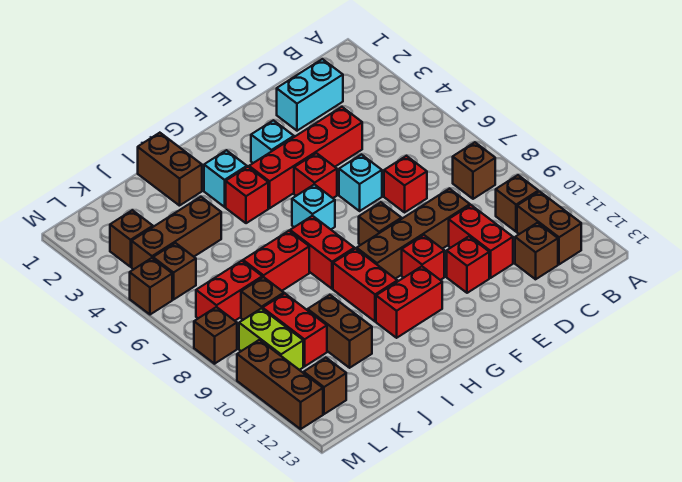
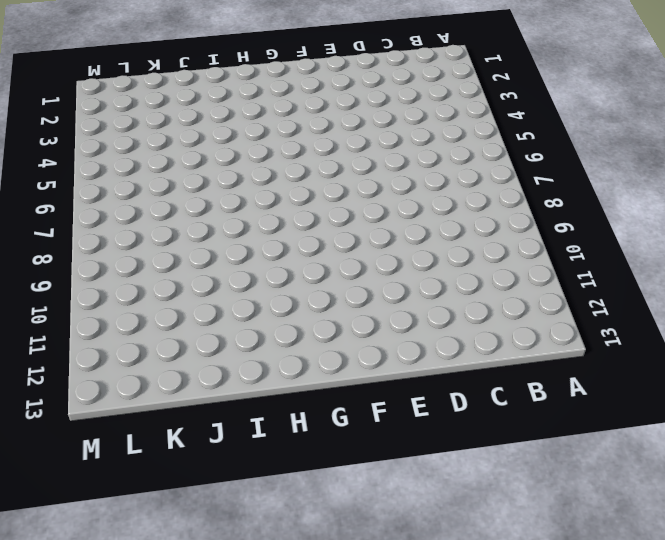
none -> brown 1x1 brick [453,142,495,199]
none -> brown 1x1 brick [496,175,538,232]
none -> brown 1x2 brick [517,191,581,264]
none -> cyan 1x2 brick [277,59,343,131]

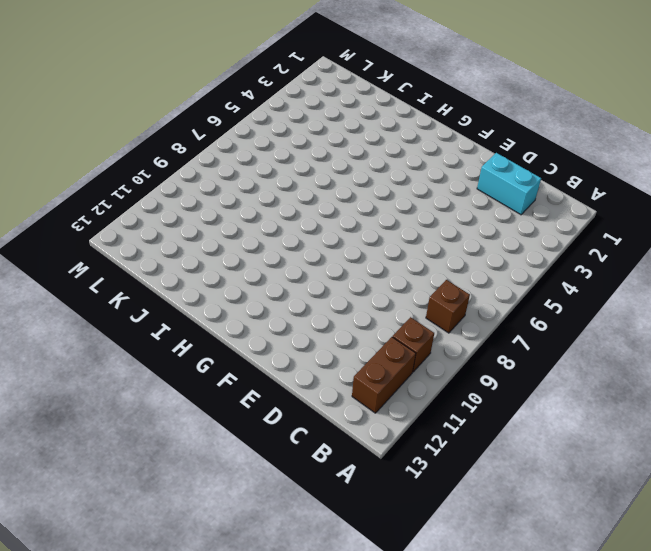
none -> brown 1x1 brick [515,223,558,279]
none -> red 1x4 brick [249,107,362,208]
none -> red 1x1 brick [384,156,427,212]
none -> brown 1x4 brick [357,188,470,279]

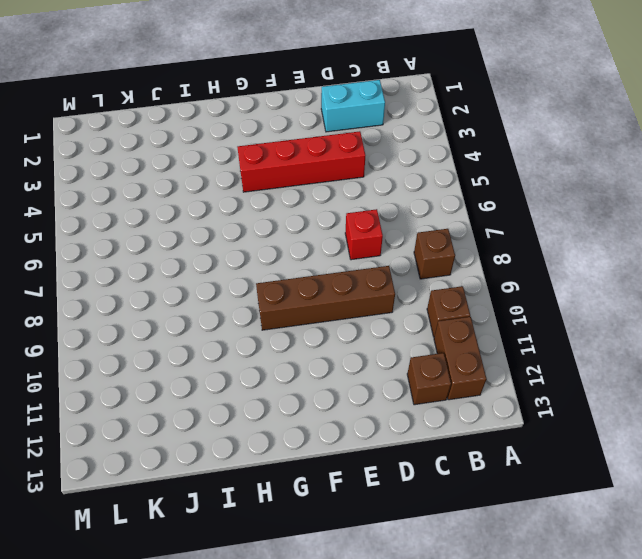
none -> red 1x2 brick [449,205,513,278]
none -> cyan 1x1 brick [339,155,382,211]
none -> red 1x1 brick [447,237,489,293]
none -> cyan 1x1 brick [251,120,294,163]

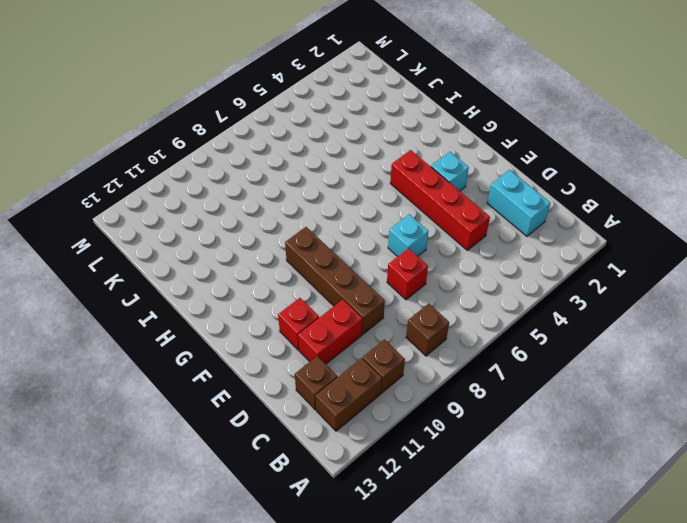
none -> red 1x1 brick [294,153,337,198]
none -> brown 1x1 brick [359,202,401,245]
none -> red 1x1 brick [402,235,444,280]
none -> cyan 1x1 brick [292,184,335,229]

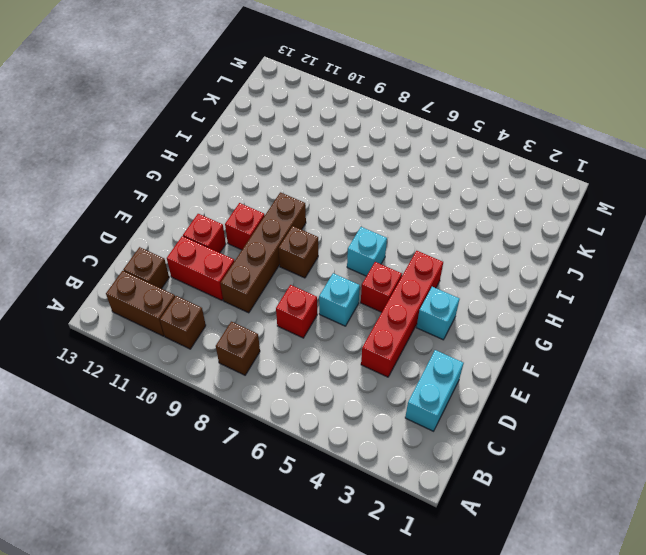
none -> red 1x2 brick [376,266,442,338]
none -> cyan 1x1 brick [204,150,247,207]
none -> red 1x1 brick [226,167,268,223]
none -> red 1x2 brick [290,216,354,289]

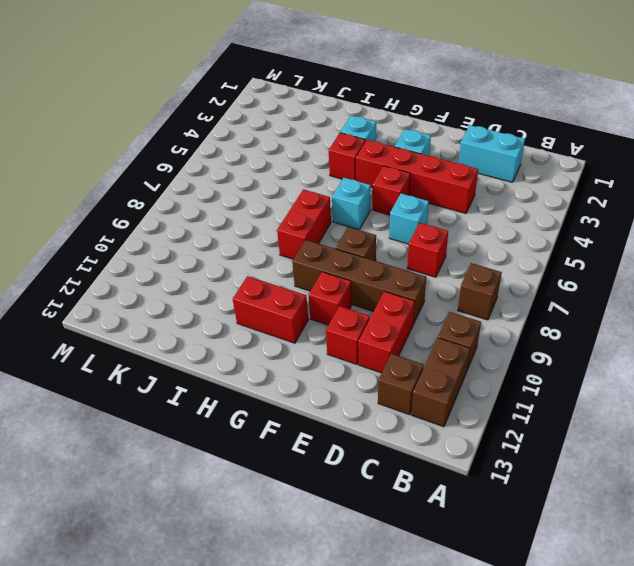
none -> red 1x2 brick [333,249,397,321]
none -> brown 1x2 brick [138,133,202,206]
none -> red 1x2 brick [243,231,309,291]
none -> brown 1x3 brick [132,197,221,269]

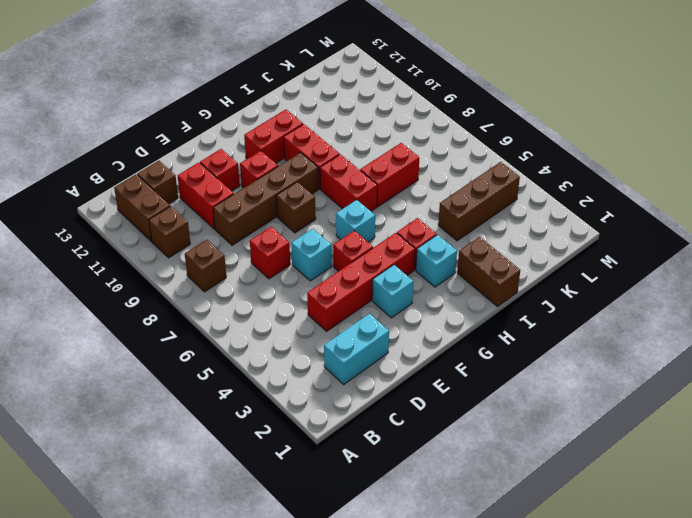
none -> brown 1x2 brick [308,295,372,368]
none -> red 1x2 brick [196,261,262,321]
none -> brown 1x1 brick [241,277,284,320]
none -> red 1x2 brick [263,294,327,366]

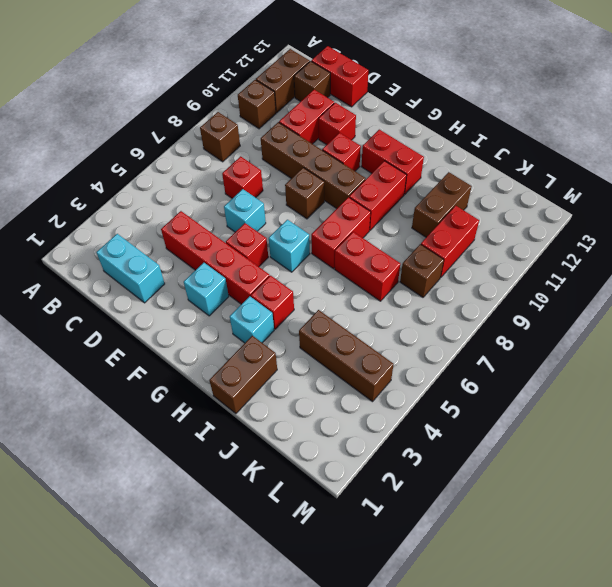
red 1x2 brick [311,46,368,107] -> red 1x2 brick moved to [196,261,262,321]
none -> brown 1x1 brick [110,210,153,267]
none -> brown 1x1 brick [153,243,196,300]
none -> lime 1x2 brick [239,308,303,370]
none -> brown 1x1 brick [304,358,346,414]

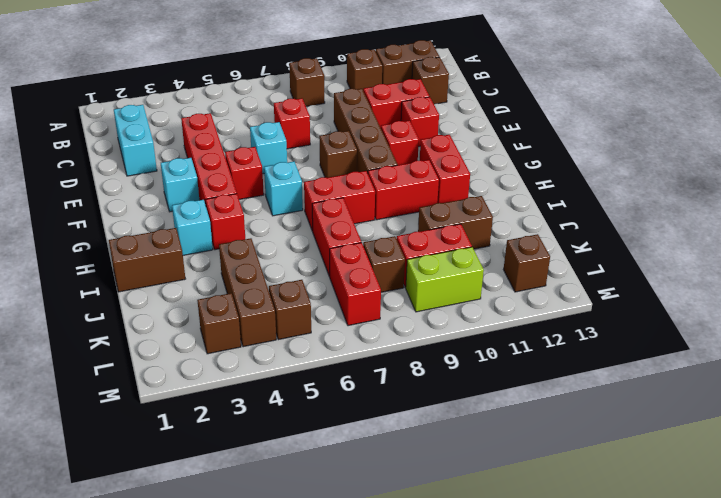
none -> brown 1x1 brick [130,258,172,315]
none -> brown 1x1 brick [194,307,237,364]
none -> brown 1x3 brick [237,340,323,429]

